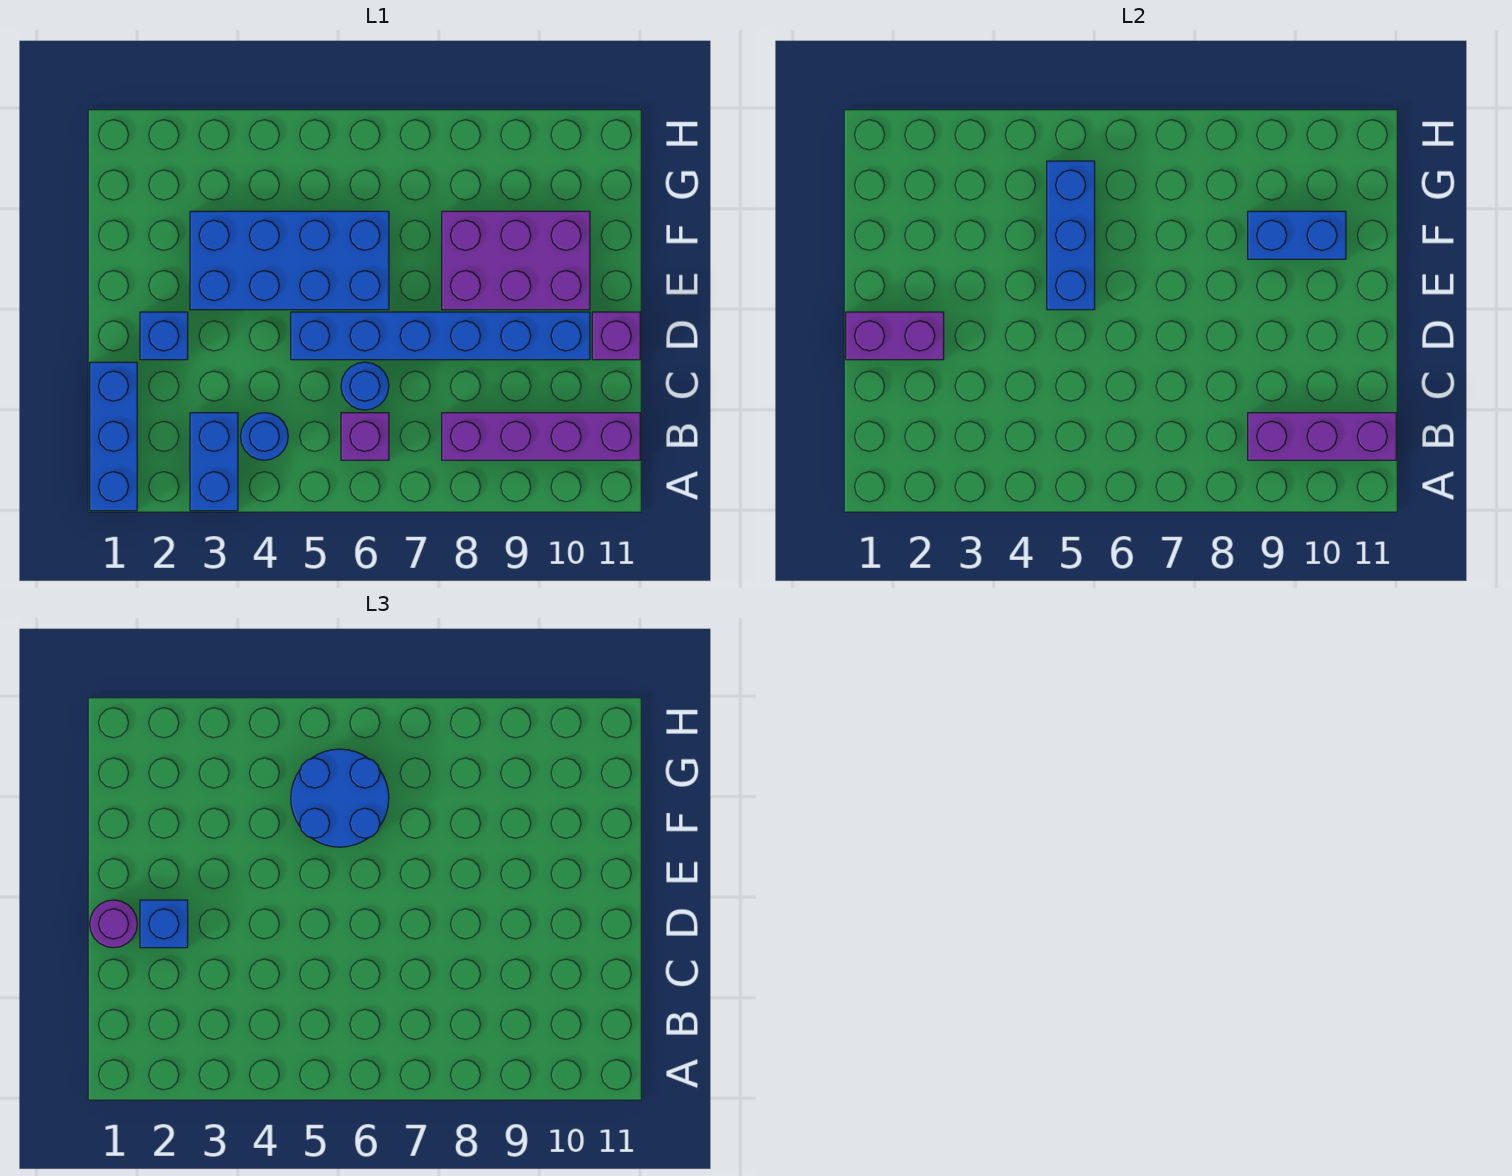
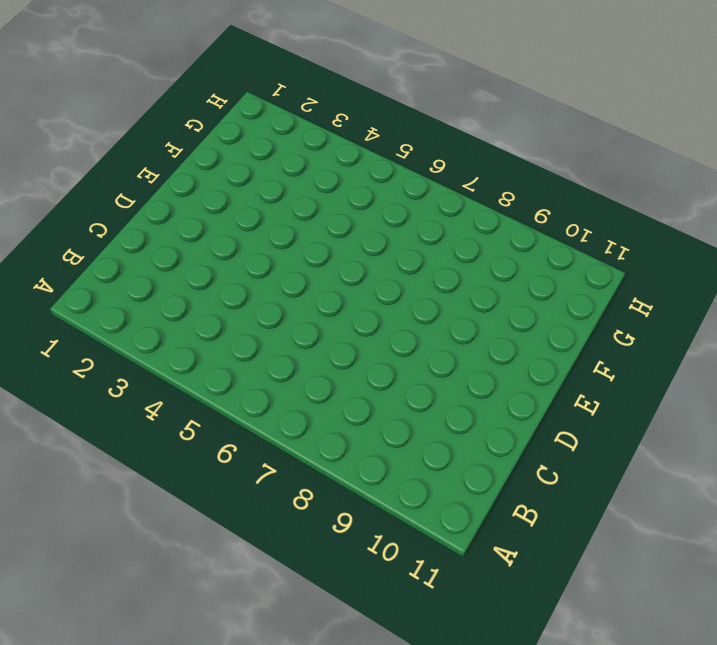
none -> blue 1x3 brick [90,362,137,511]
none -> blue 1x2 brick [190,413,238,511]
none -> blue 1x1 round brick [240,413,288,460]

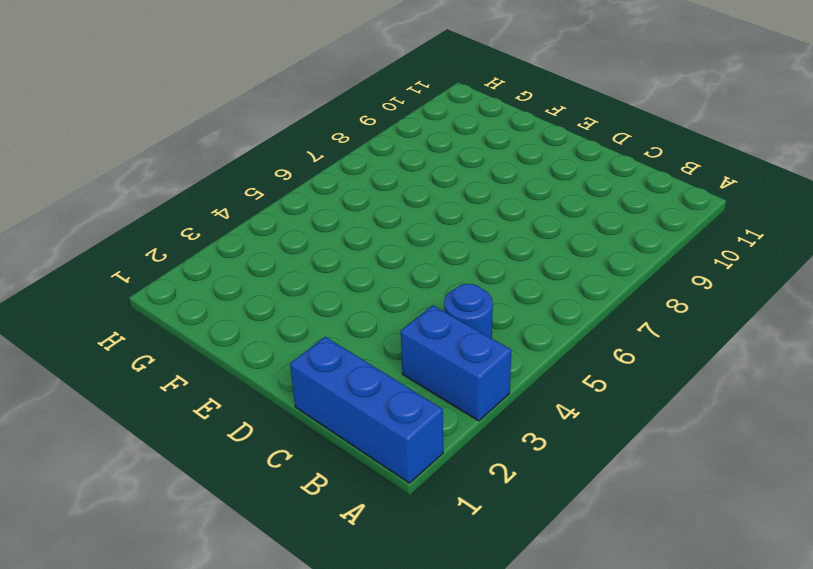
none -> purple 1x1 brick [341,413,389,460]
none -> purple 1x4 brick [442,413,640,460]
none -> blue 1x1 round brick [341,362,389,410]

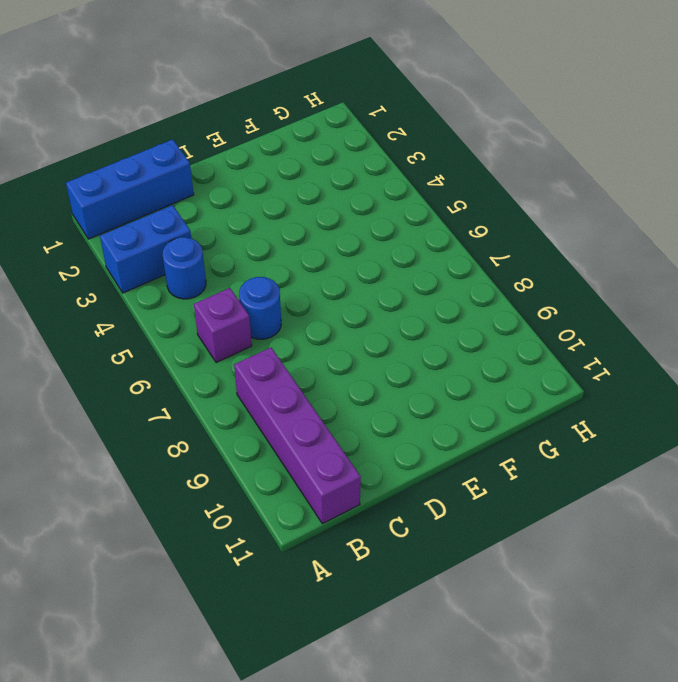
none -> blue 1x1 brick [140,312,188,360]
none -> blue 1x6 brick [291,312,590,360]
none -> purple 1x1 brick [592,312,640,360]

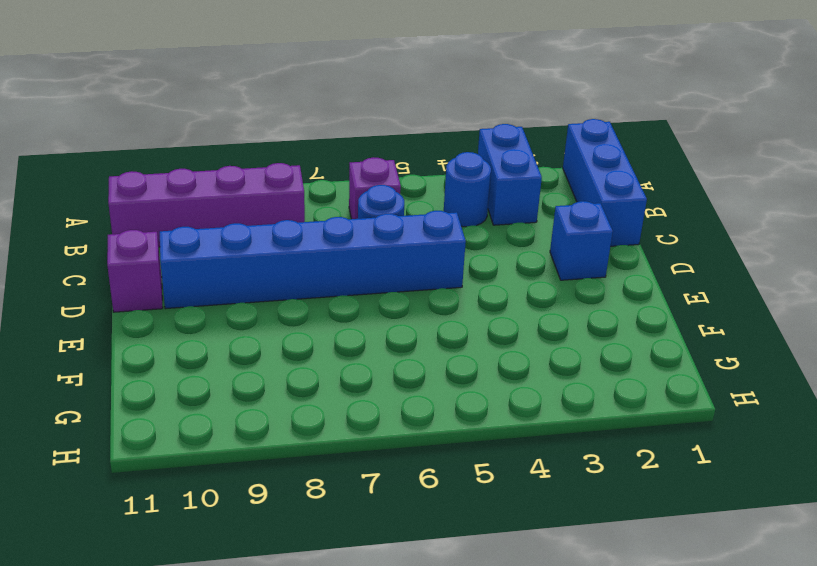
none -> blue 2x4 brick [190,211,389,310]
none -> purple 2x3 brick [442,211,590,310]
none -> purple 1x3 brick [1248,413,1396,460]

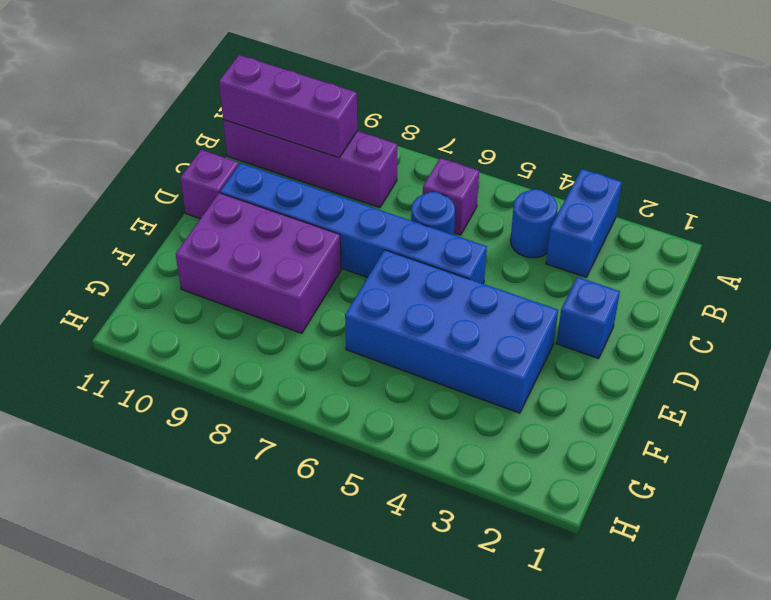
none -> blue 1x3 brick [90,362,137,511]
none -> purple 1x2 brick [846,312,944,360]
none -> blue 1x3 brick [1047,161,1095,310]

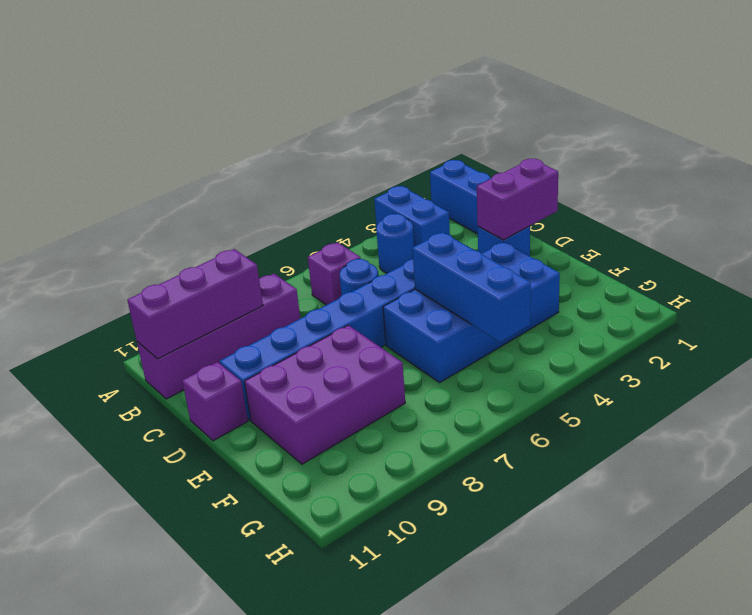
none -> blue 1x2 brick [1248,211,1346,259]
none -> purple 1x1 round brick [90,900,137,948]
none -> blue 1x1 brick [140,900,188,948]

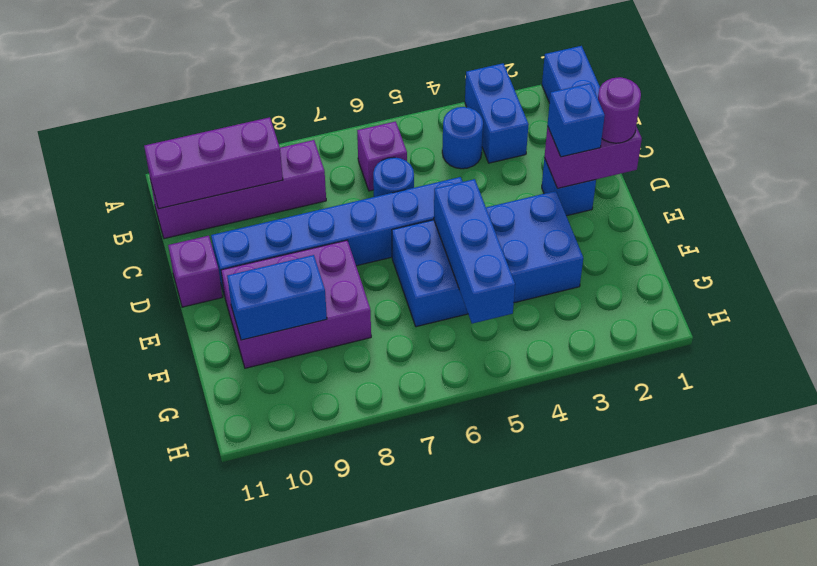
none -> blue 2x2 round brick [291,749,389,847]

